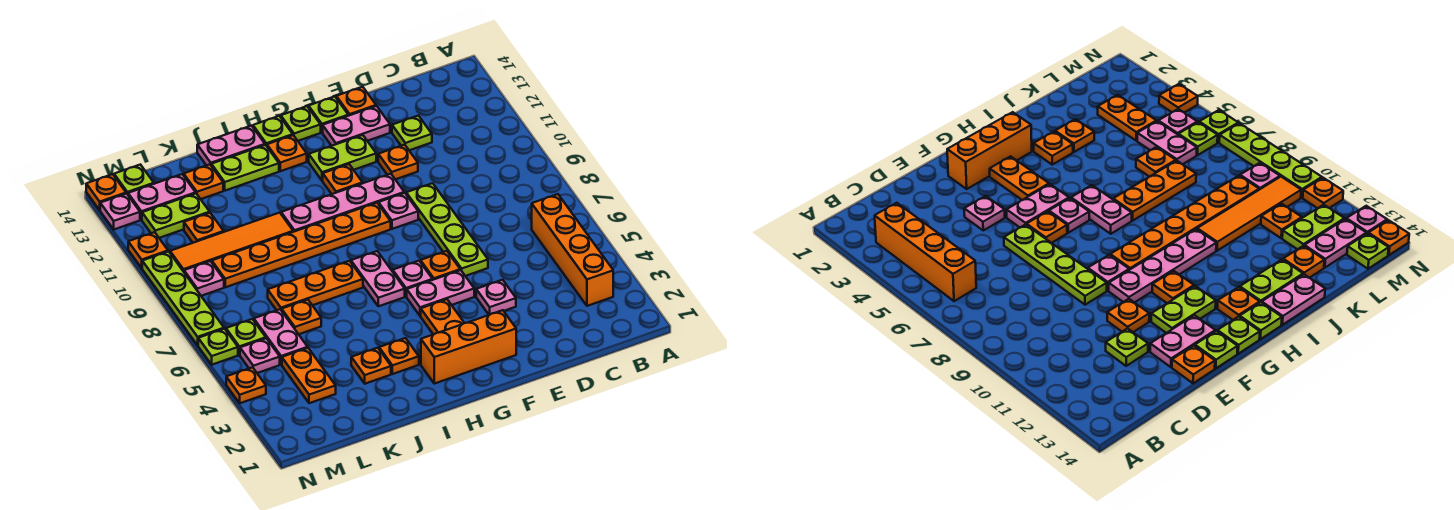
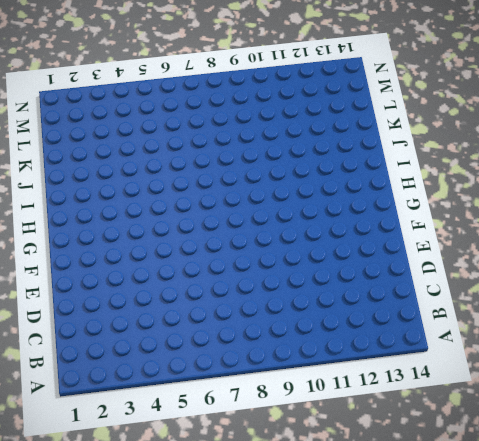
none -> orange 1x4 brick [532,194,613,306]
none -> lime 1x1 plate [392,116,432,150]
none -> pink 1x1 plate [476,280,516,315]
none -> lime 1x4 plate [406,183,488,276]

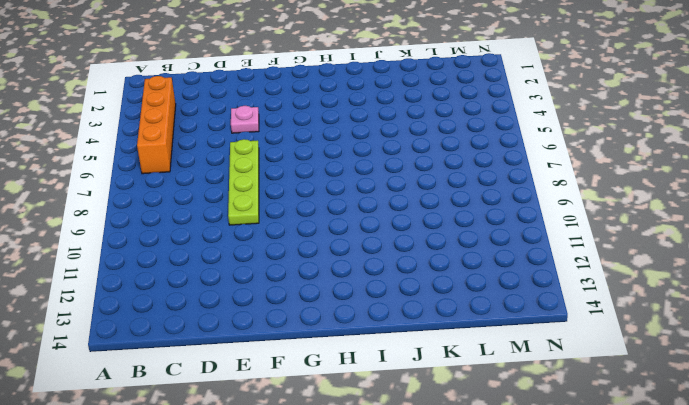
none -> lime 1x1 plate [392,116,432,150]
none -> orange 1x1 plate [378,145,418,179]
none -> pink 1x2 plate [323,106,390,146]
none -> orange 1x1 plate [336,87,376,116]

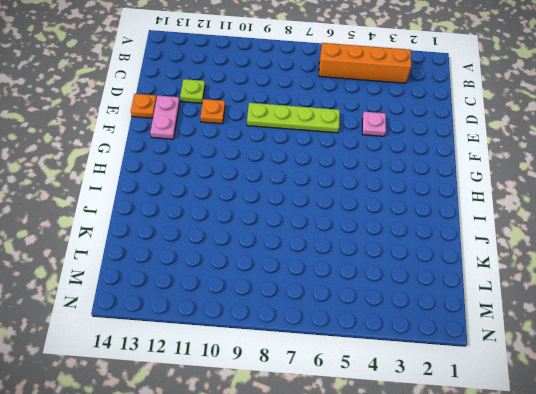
none -> orange 1x3 brick [421,310,516,384]
none -> pink 1x2 plate [407,270,474,316]
none -> orange 1x1 plate [421,251,460,280]
none -> pink 1x1 plate [379,193,418,229]

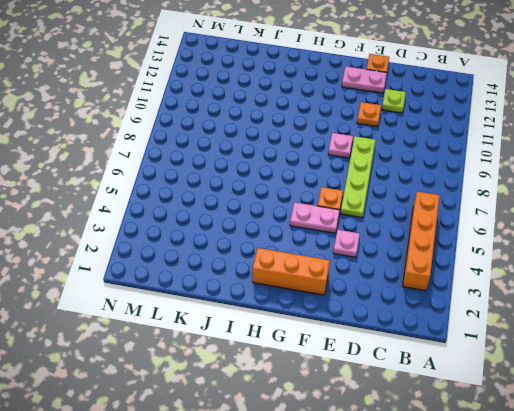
none -> pink 1x4 plate [281,174,404,232]
none -> lime 1x2 plate [309,135,376,181]
none -> lime 1x1 plate [309,96,348,132]
none -> orange 1x2 plate [421,299,464,334]

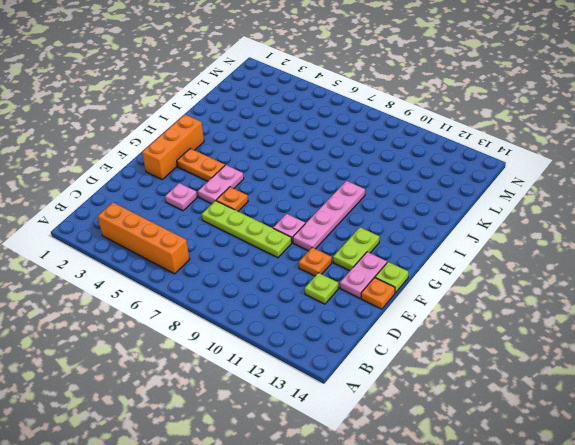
none -> pink 1x1 plate [393,261,433,297]
none -> orange 1x6 plate [212,203,391,287]
none -> orange 1x1 plate [323,164,363,194]
none -> lime 1x1 plate [281,106,321,141]

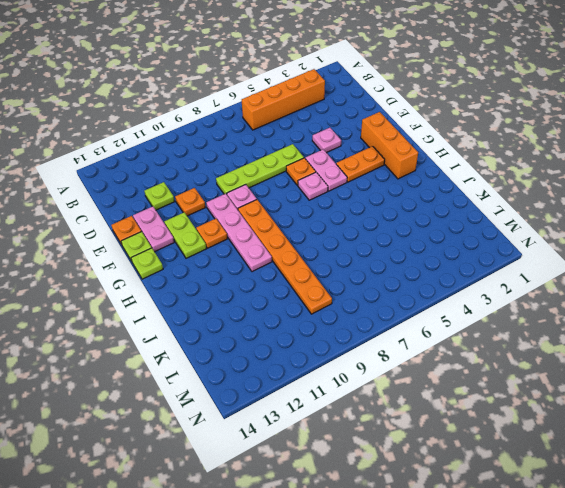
none -> pink 1x2 plate [351,251,405,306]
none -> orange 1x1 plate [267,135,307,171]
none -> lime 1x1 plate [253,116,293,146]
none -> orange 1x1 plate [379,338,419,374]

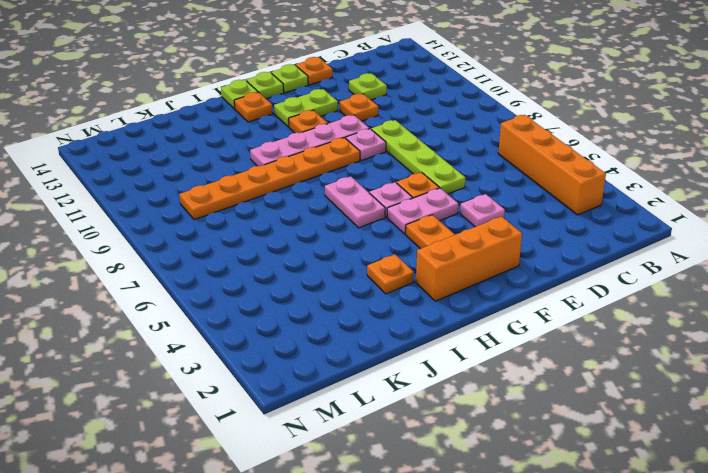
none -> pink 1x2 plate [323,106,390,146]
none -> orange 1x3 plate [268,261,363,311]
none -> lime 1x2 plate [211,145,279,191]
none -> pink 1x2 plate [197,126,265,166]

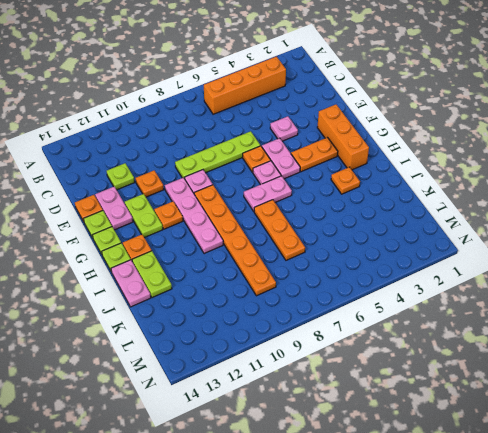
none -> orange 1x1 plate [351,348,391,384]
none -> orange 1x4 tile [170,213,293,272]
none -> orange 1x1 plate [282,300,321,334]
none -> orange 1x1 plate [184,164,223,199]

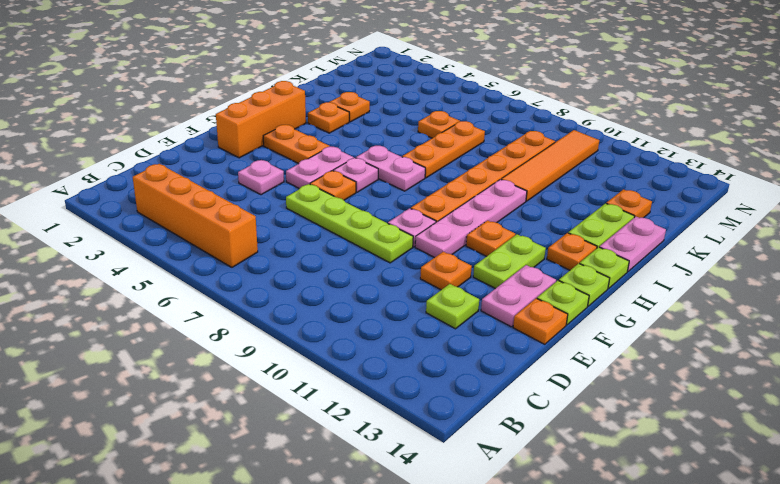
none -> orange 1x2 plate [282,348,336,403]
none -> pink 1x2 plate [254,309,308,365]
none -> orange 1x1 plate [184,213,224,243]
none -> lime 1x2 plate [142,194,210,238]

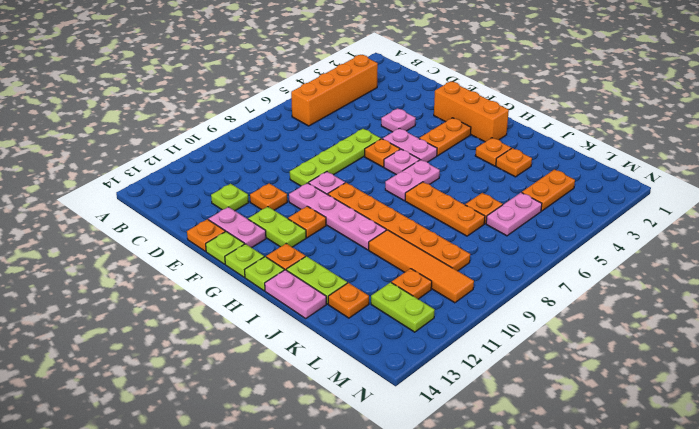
none -> pink 1x2 plate [128,174,196,220]
none -> pink 1x1 plate [240,338,280,373]
none -> lime 1x1 plate [226,319,266,355]
none -> pink 1x1 plate [184,261,224,296]

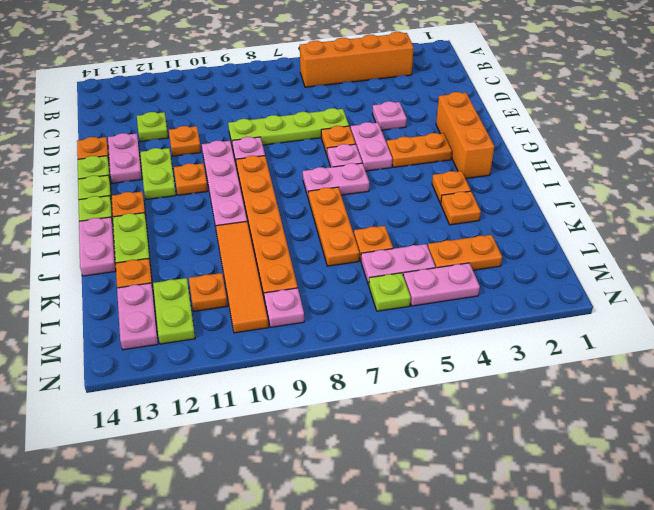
pink 1x2 plate [403,263,480,306] -> pink 1x1 plate [240,338,280,373]
none -> lime 1x1 plate [114,165,154,194]
none -> orange 1x1 plate [226,367,266,403]
none -> lime 1x1 plate [198,329,238,365]
none -> lime 1x4 plate [142,251,224,345]

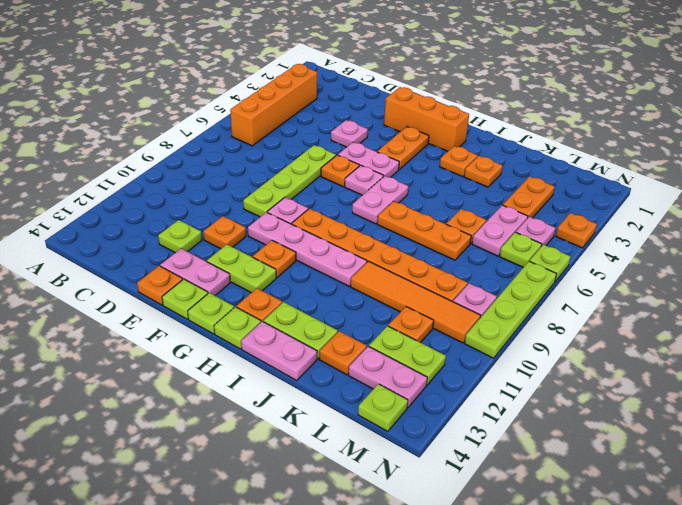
none -> orange 1x1 plate [128,232,168,268]
none -> pink 1x1 plate [100,194,140,229]
none -> orange 1x1 plate [86,174,126,210]

